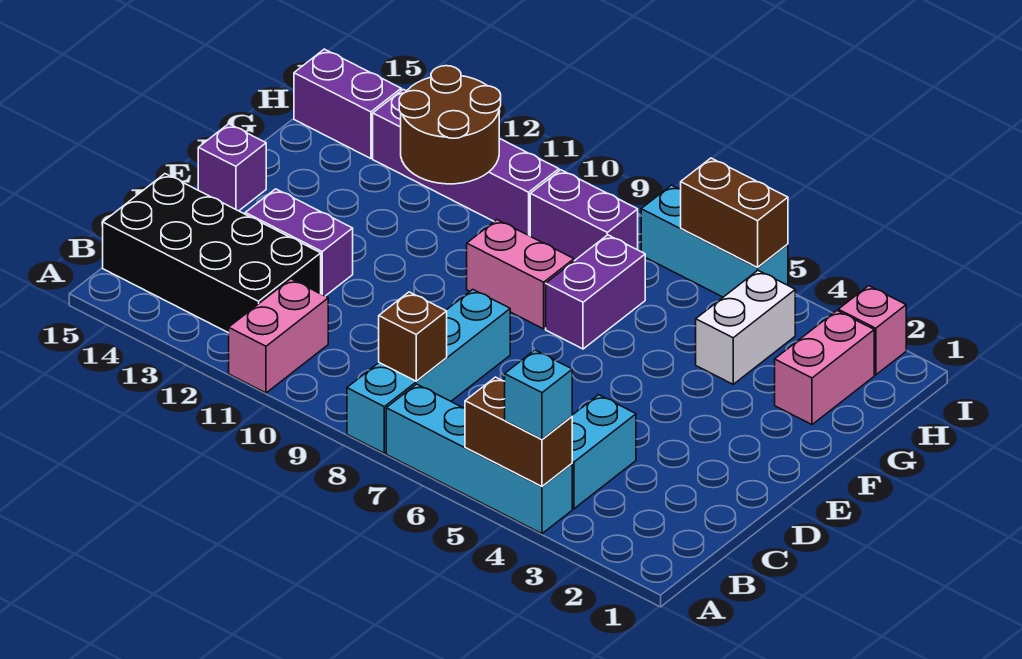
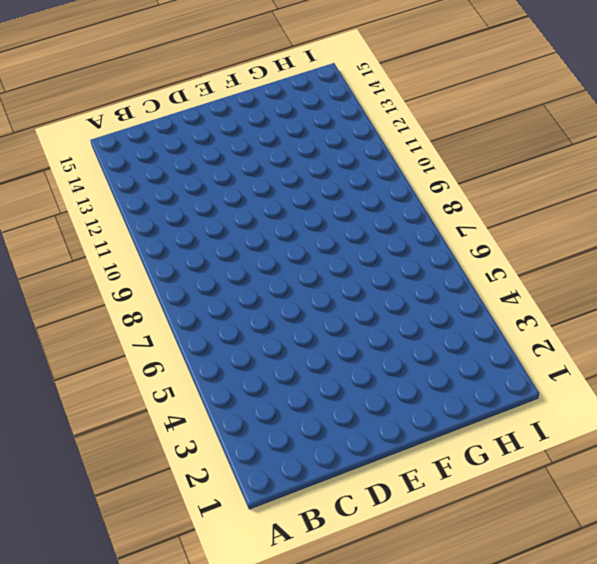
none -> cyan 1x4 brick [386,384,572,534]
none -> cyan 1x4 brick [347,290,510,453]
none -> pink 1x2 brick [229,279,328,393]

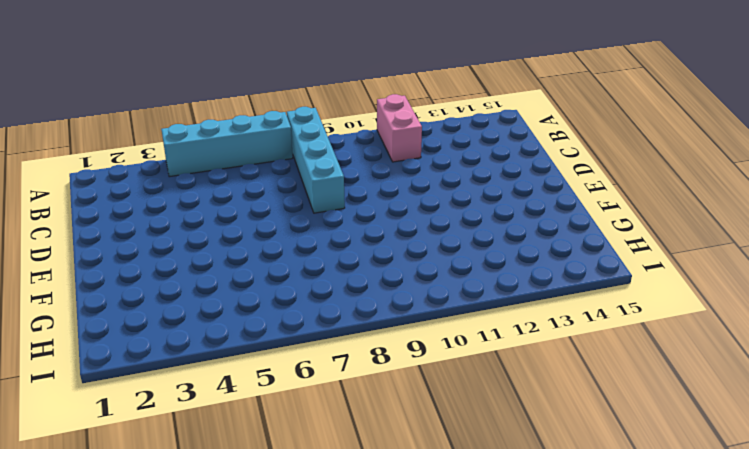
none -> cyan 1x2 brick [572,395,636,509]
none -> black 2x4 brick [103,174,321,333]
none -> purple 1x2 brick [245,189,353,296]

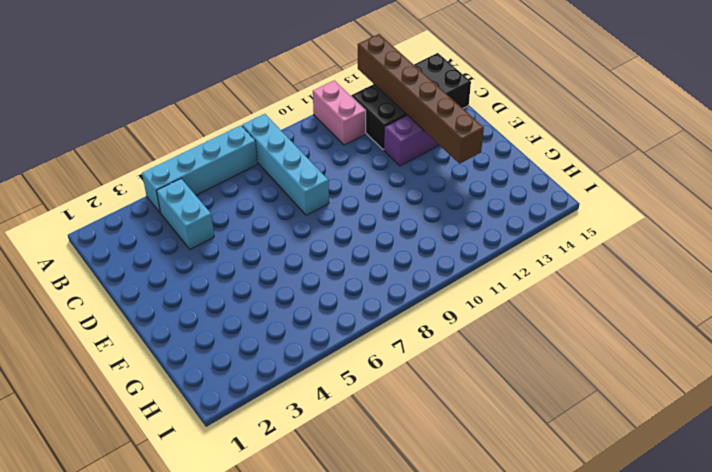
brown 1x6 brick [358,34,484,164] -> none
none -> purple 1x1 brick [198,124,266,211]
none -> purple 1x2 brick [546,235,645,349]
none -> pink 1x2 brick [467,220,574,329]

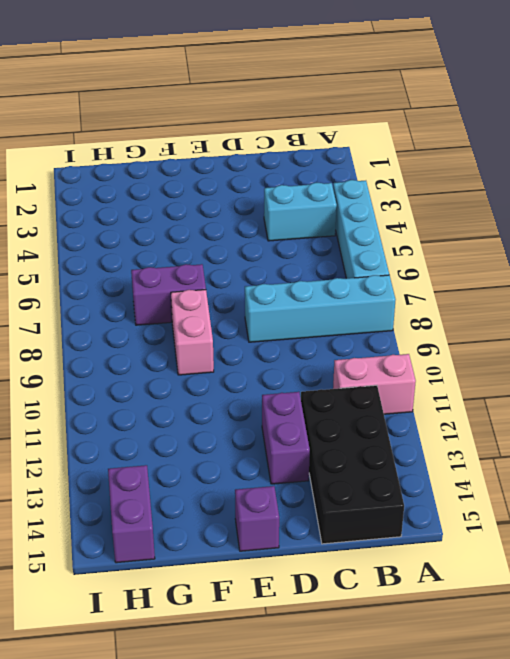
none -> pink 1x2 brick [775,311,874,425]
none -> white 1x2 brick [696,271,795,384]
none -> purple 1x2 brick [530,170,638,261]

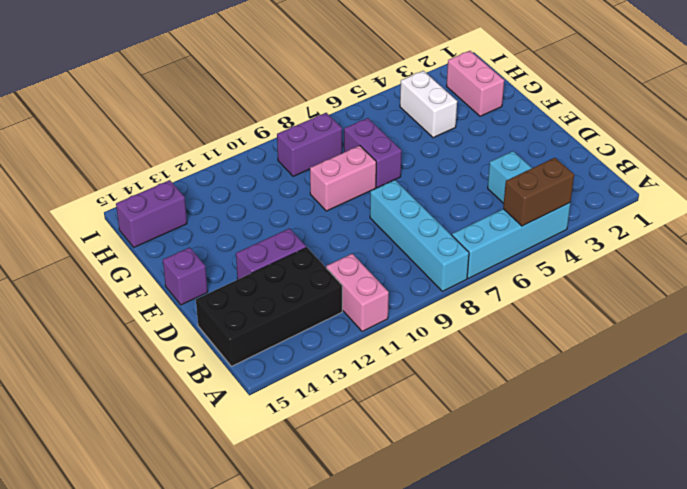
none -> purple 1x4 brick [373,89,559,236]
none -> pink 1x1 brick [838,286,906,375]
none -> cyan 1x3 brick [641,185,788,297]

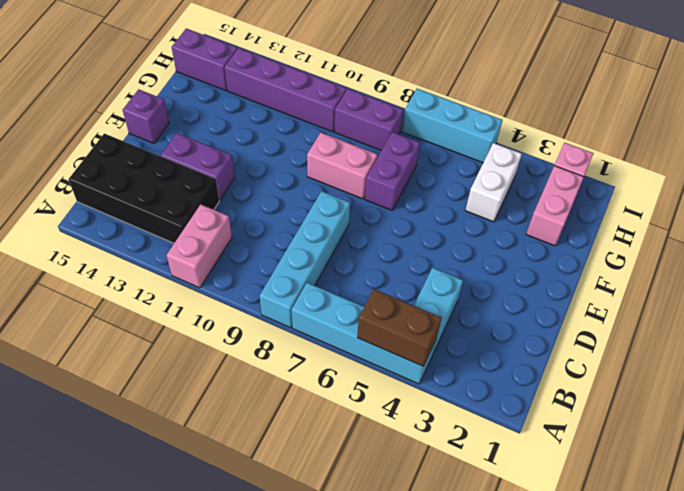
none -> brown 1x1 brick [379,292,447,381]
none -> brown 2x2 round brick [399,66,501,184]
none -> brown 1x2 brick [681,158,788,267]

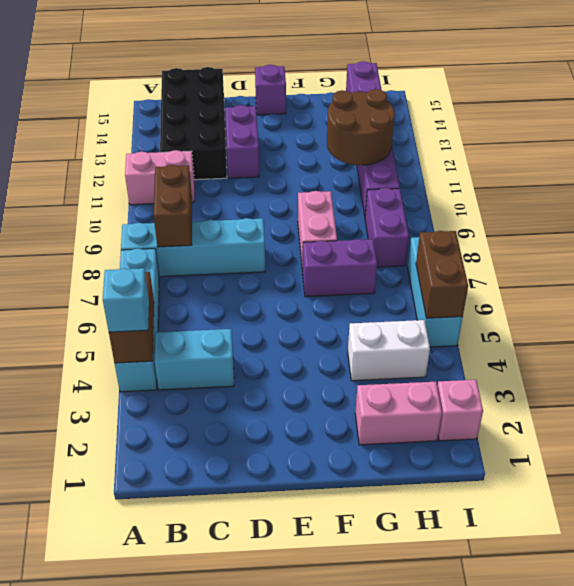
brown 1x2 brick [154,165,192,247] -> brown 1x1 brick [379,292,447,381]

